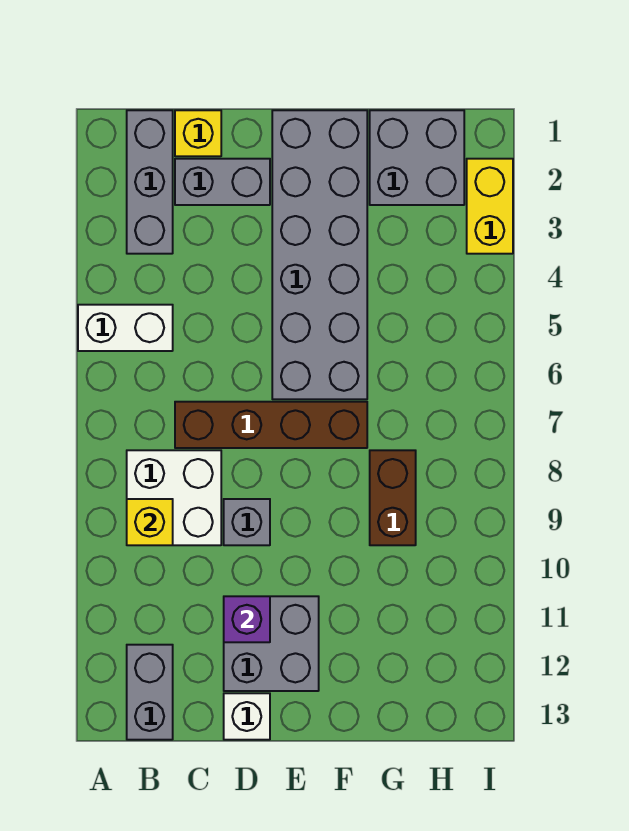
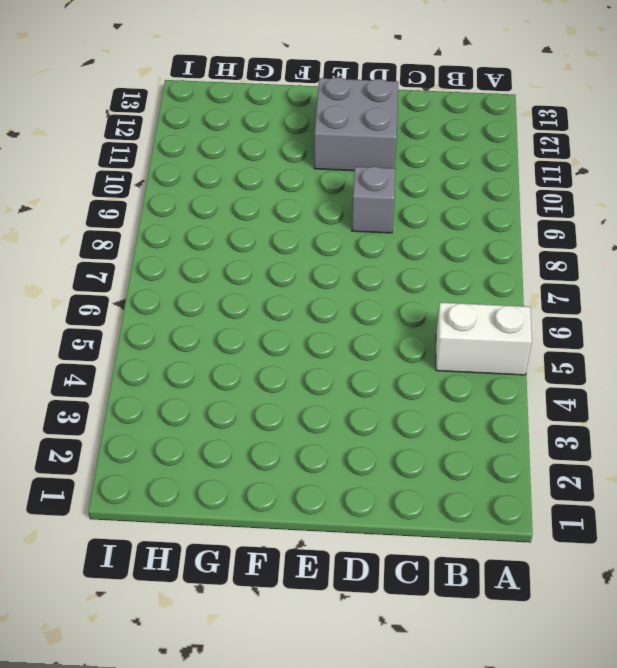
none -> grey 1x3 brick [127,110,173,254]
none -> white 2x2 brick [127,450,221,545]
none -> grey 1x2 brick [127,645,173,740]

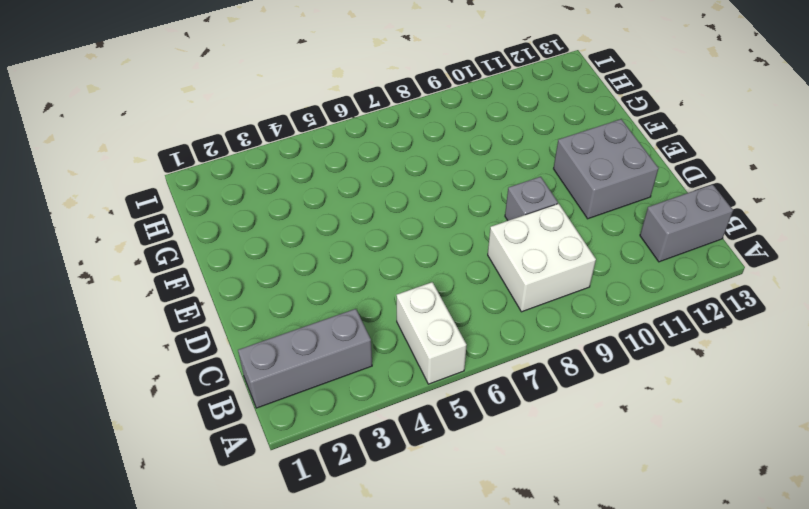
none -> yellow 1x1 brick [175,110,221,156]
none -> grey 1x2 brick [175,159,270,205]
none -> brown 1x4 brick [175,402,367,448]

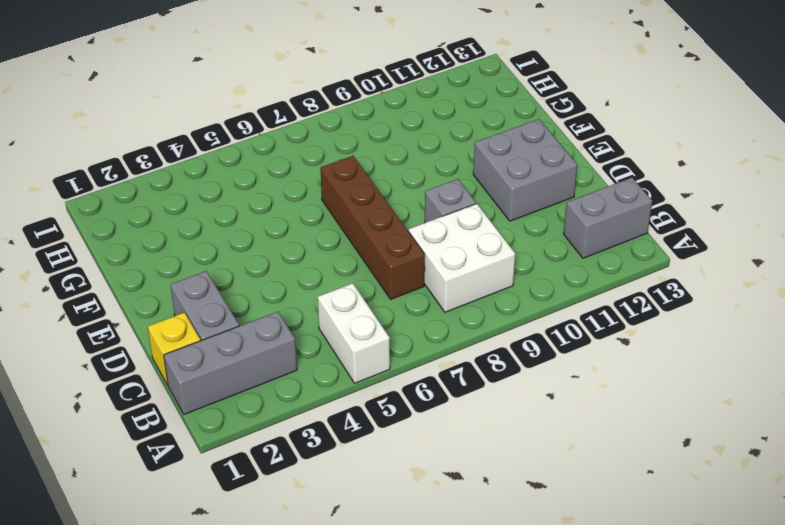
none -> white 1x1 brick [224,693,270,740]
none -> grey 2x6 brick [272,110,367,399]
none -> grey 2x2 brick [370,110,464,205]

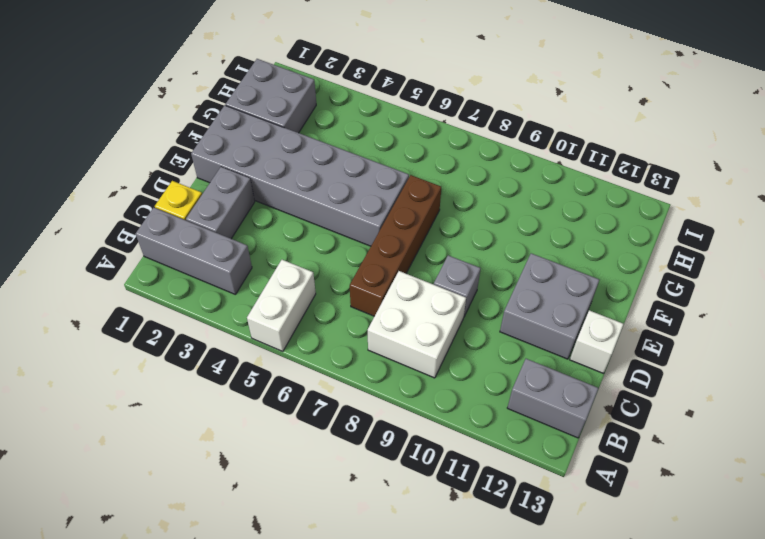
none -> brown 1x2 brick [370,450,416,545]
none -> yellow 1x2 brick [467,159,513,254]
none -> yellow 1x1 brick [127,499,173,545]

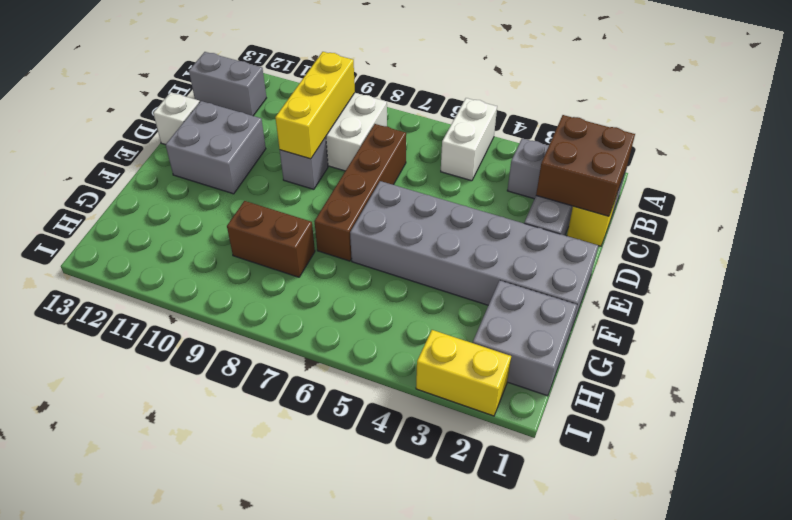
brown 2x2 brick [536,115,635,216] -> none
yellow 1x3 brick [275,52,355,159] -> yellow 1x1 brick [127,499,173,545]
none -> purple 1x1 brick [224,596,270,642]

